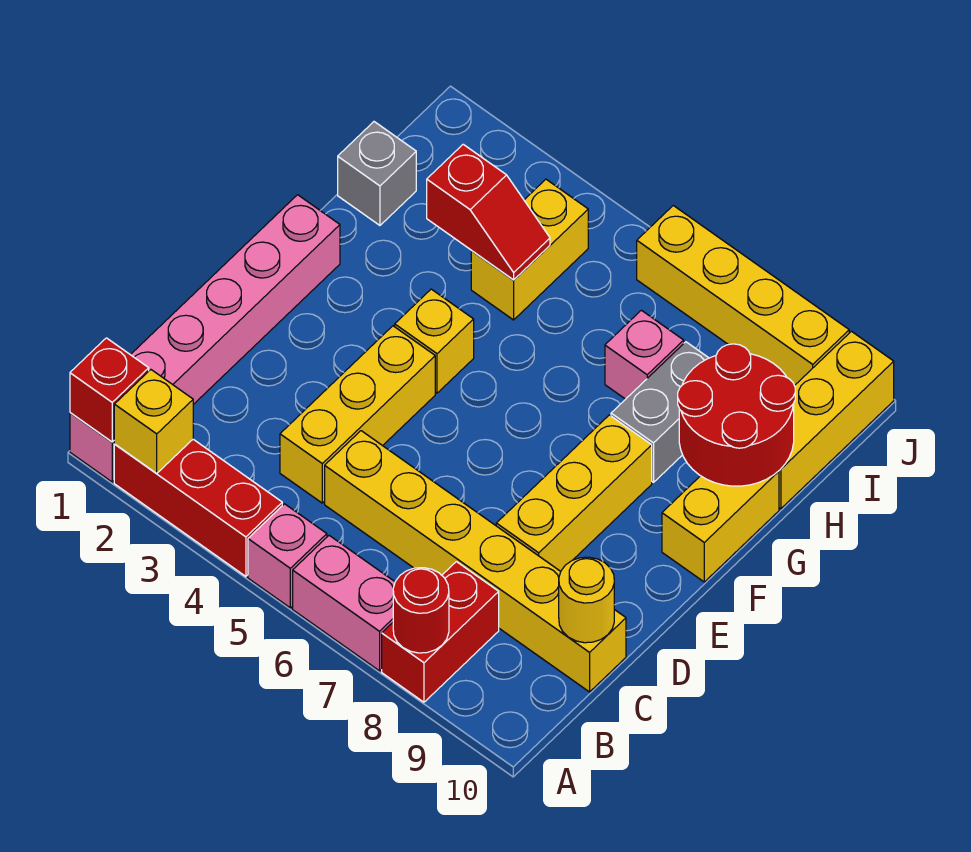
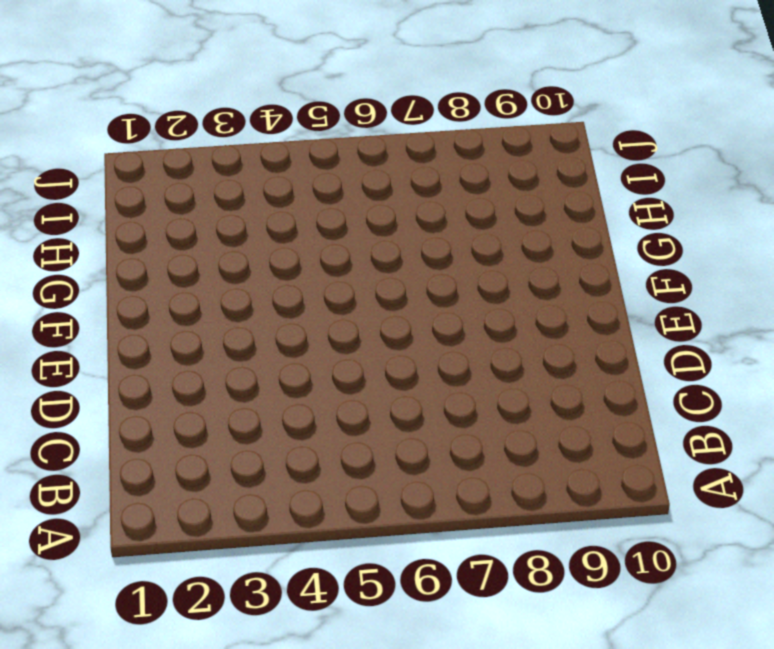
none -> pink 1x6 brick [70,195,340,482]
none -> red 1x3 brick [114,439,282,576]
none -> pink 1x1 brick [248,504,327,608]

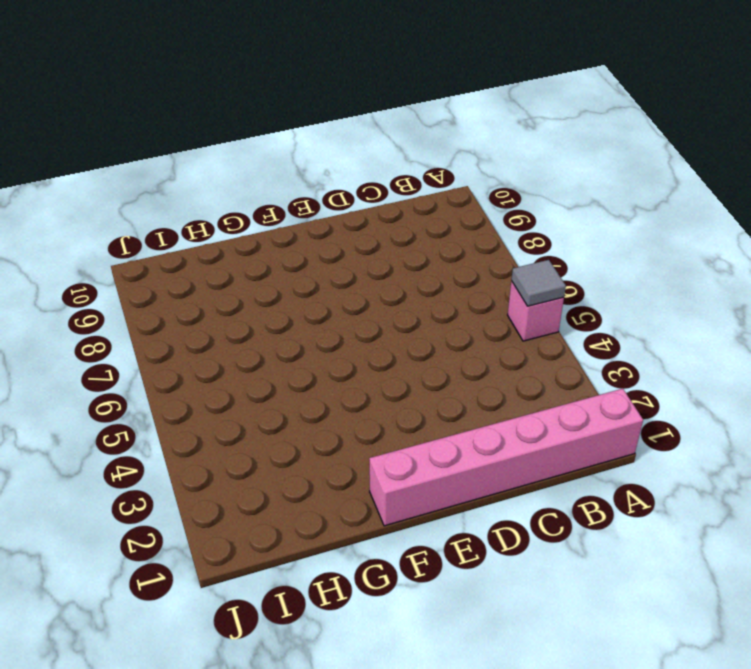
grey 1x1 tile [511,260,566,306] -> none
none -> red 1x3 brick [114,439,282,576]
none -> pink 1x2 brick [293,536,395,671]
none -> red 1x2 brick [382,562,499,702]

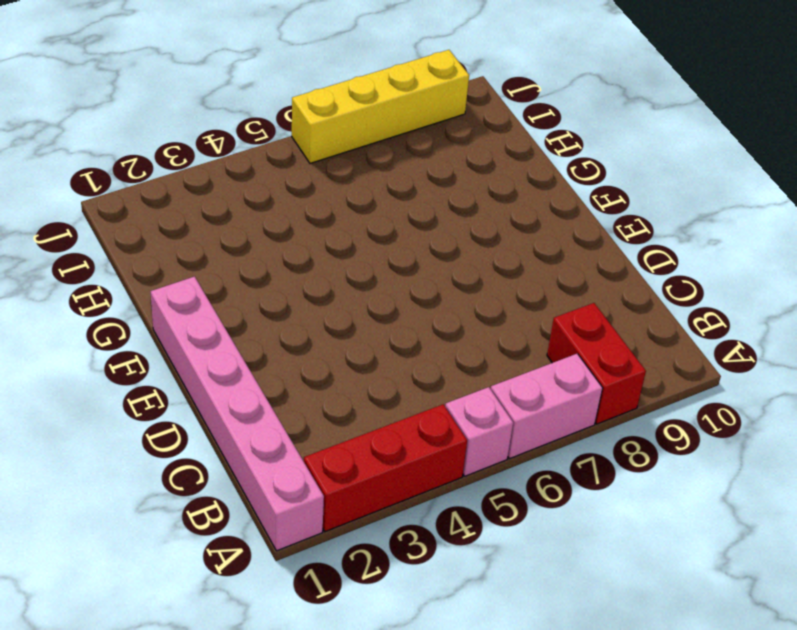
none -> yellow 1x3 brick [280,326,435,503]
none -> yellow 1x6 brick [325,431,626,692]
none -> yellow 1x3 brick [496,415,652,571]

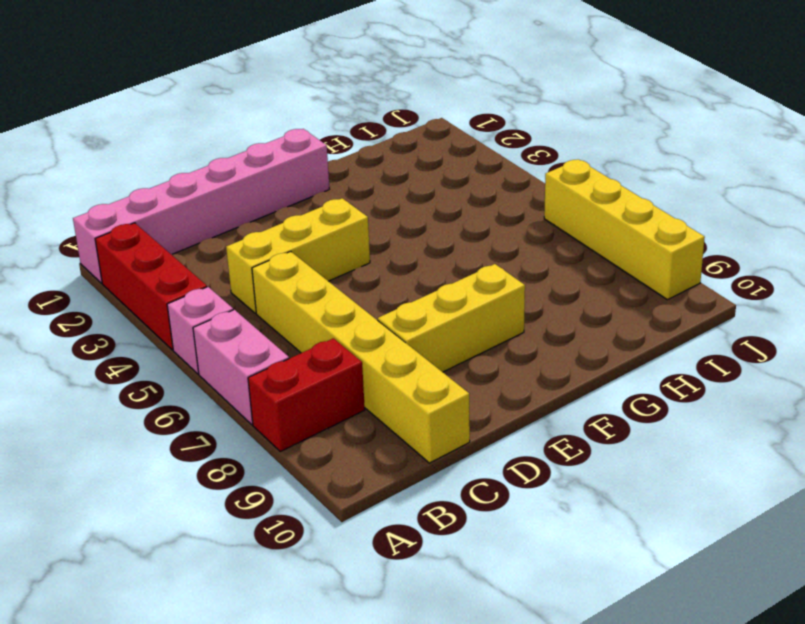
none -> yellow 1x1 brick [395,289,474,393]
none -> yellow 1x2 brick [662,471,779,582]
none -> grey 1x2 brick [611,342,708,482]

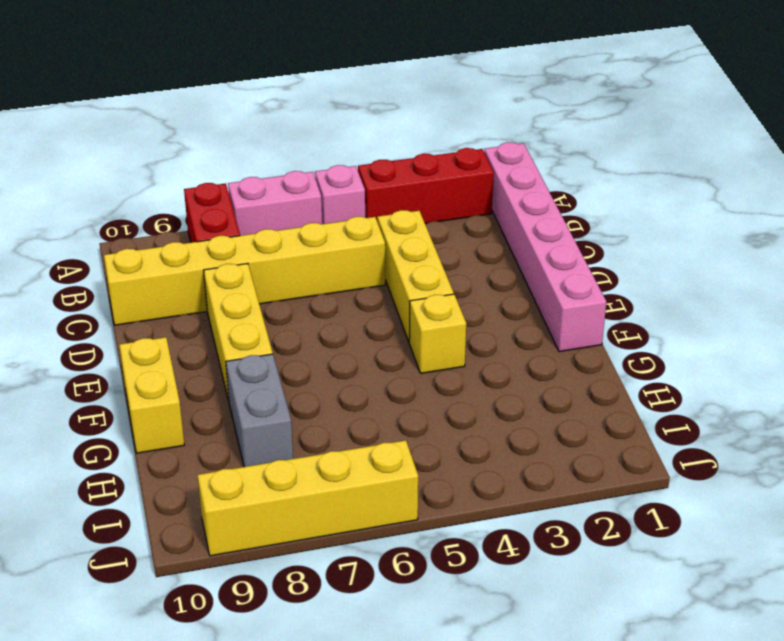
none -> grey 1x1 brick [338,122,416,225]
none -> yellow 1x2 brick [471,179,588,320]
none -> pink 1x1 brick [605,310,684,399]

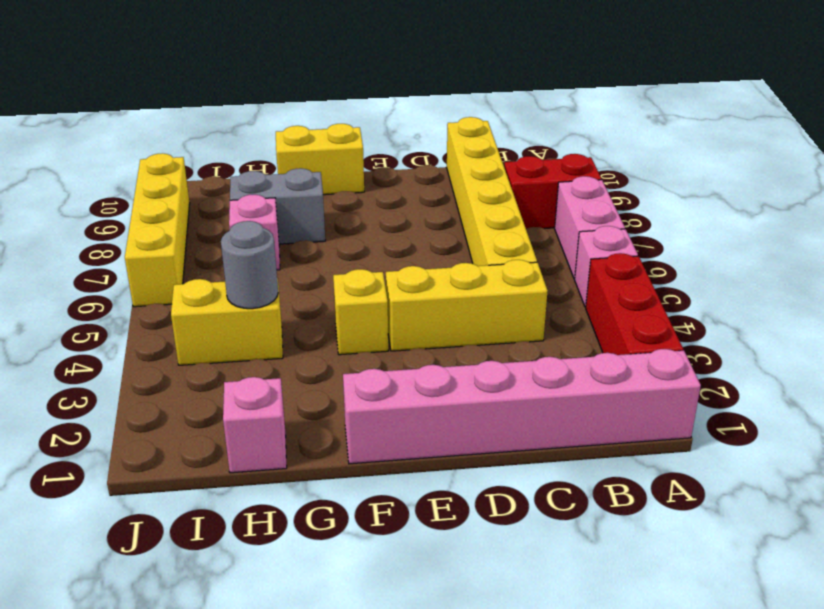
pink 1x1 brick [223,377,287,473] -> grey 1x1 brick [338,122,416,225]
grey 1x1 round brick [221,221,278,309] -> red 1x2 slope [427,144,550,280]
none -> yellow 1x3 brick [496,415,652,571]
none -> yellow 1x3 brick [779,331,894,509]
none -> red 1x1 brick [70,338,149,442]

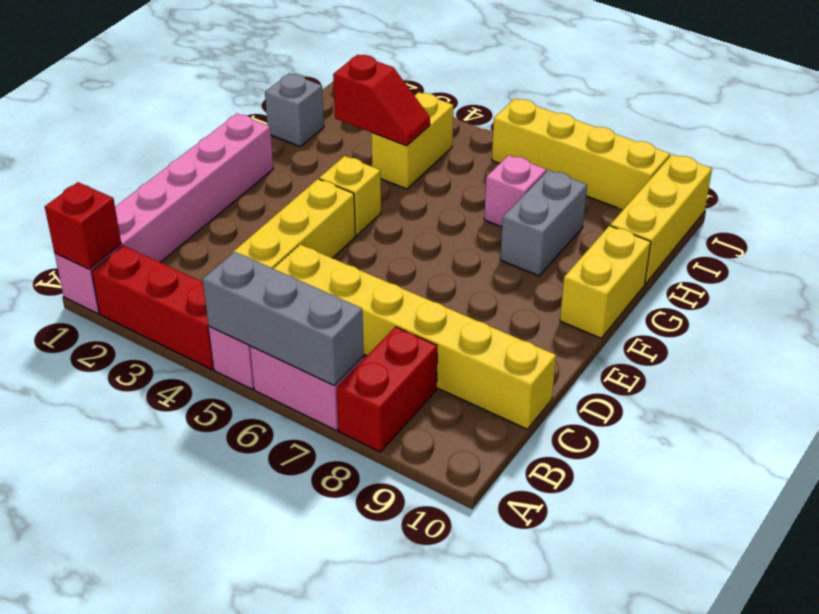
grey 1x3 brick [203,252,364,386] -> none
none -> yellow 1x3 brick [496,415,652,571]
none -> yellow 1x1 brick [114,370,193,473]
none -> red 1x1 round brick [393,568,449,653]

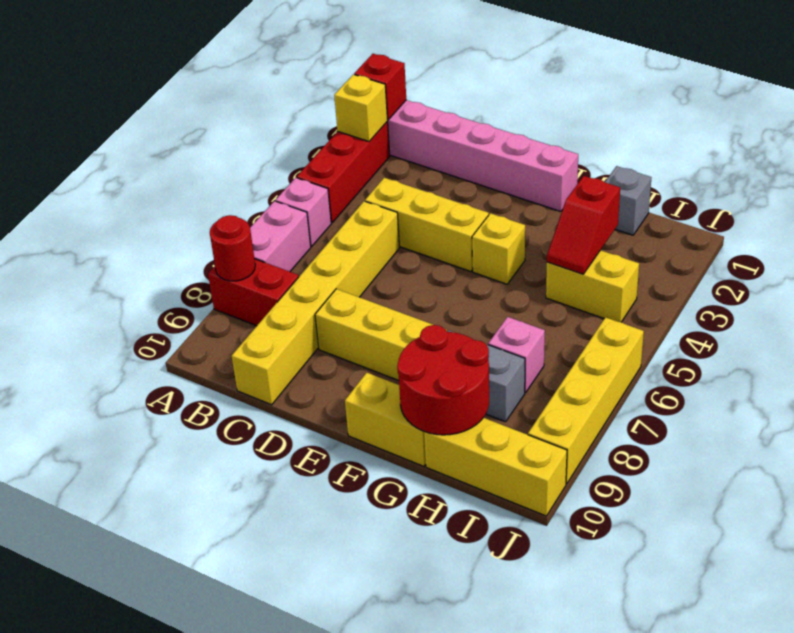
none -> yellow 1x1 round brick [559,557,614,643]

